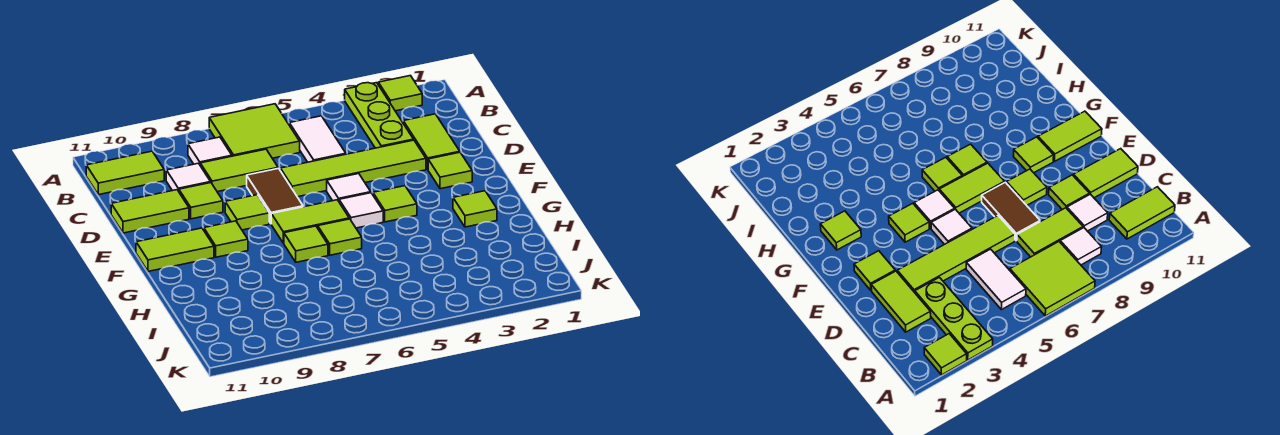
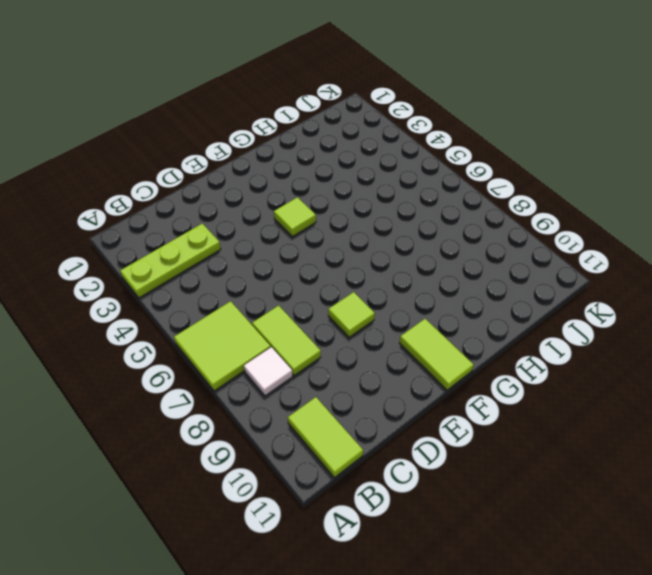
none -> lime 1x1 tile [378,76,422,111]
none -> white 1x2 tile [289,116,346,162]
none -> lime 1x2 tile [403,114,460,169]

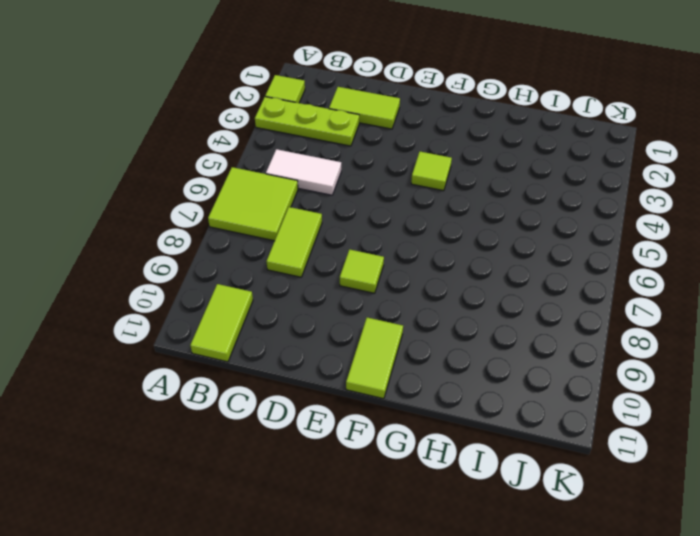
none -> white 1x1 tile [188,137,232,164]
none -> white 1x1 tile [166,163,211,191]
none -> lime 1x4 tile [280,140,426,197]

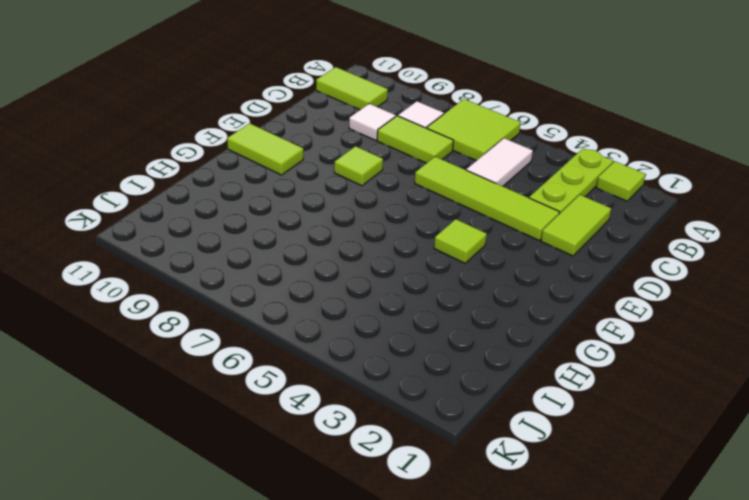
none -> brown 1x2 tile [247,168,303,224]
none -> lime 1x1 tile [179,183,223,219]
none -> lime 1x2 tile [111,190,189,233]

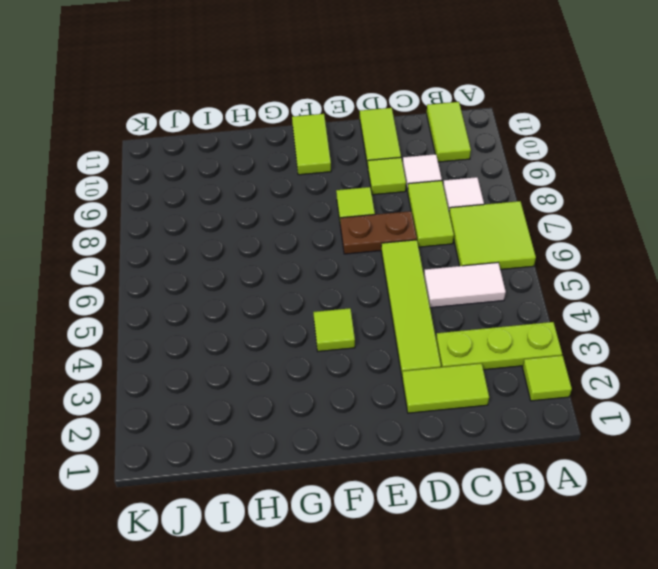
brown 1x2 plate [340,211,417,254] -> brown 1x2 tile [247,168,303,224]
none -> lime 1x1 tile [428,152,472,189]
none -> white 1x1 tile [327,174,371,201]
none -> white 1x1 tile [339,193,383,228]

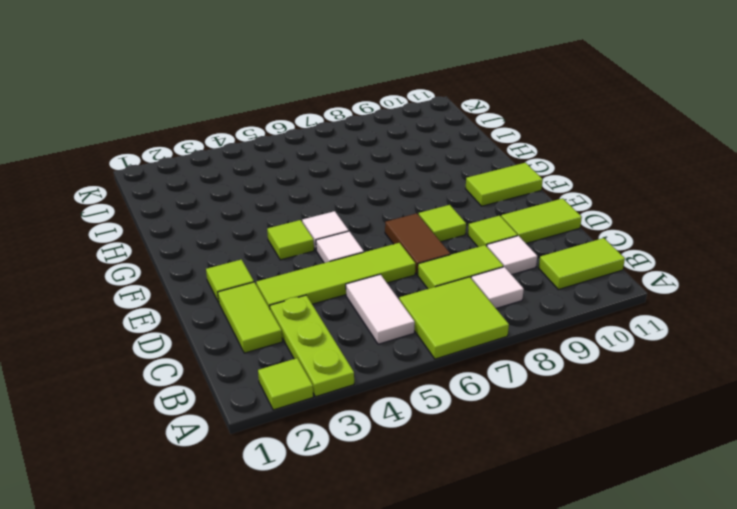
none -> lime 1x2 tile [271,200,349,243]
none -> lime 1x1 tile [204,221,248,257]
none -> lime 1x1 tile [453,191,497,227]

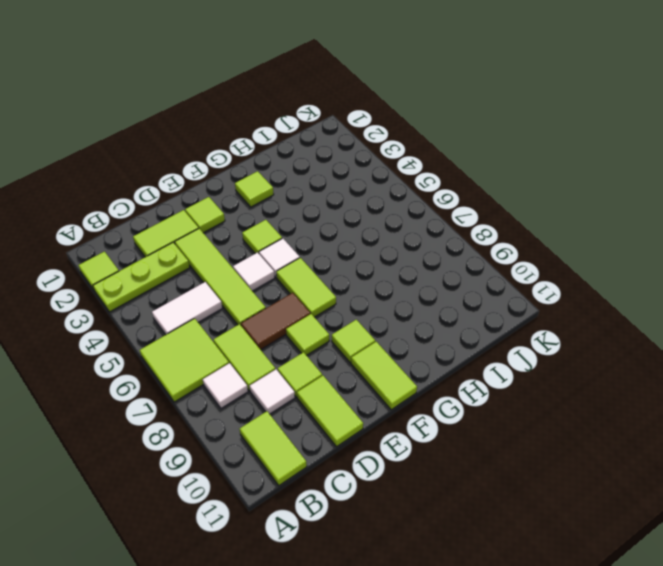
none -> lime 1x1 tile [318,219,362,255]
none -> lime 1x1 tile [284,226,328,262]

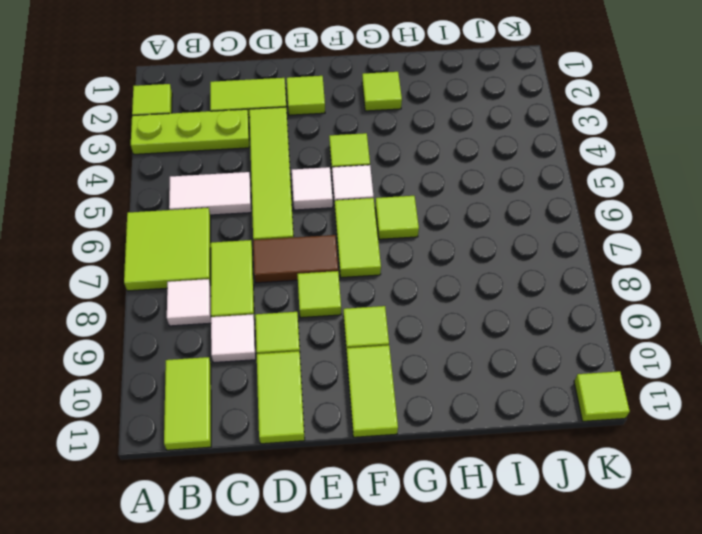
lime 1x1 tile [574,371,630,421] -> lime 1x1 tile moved to [284,226,328,262]

